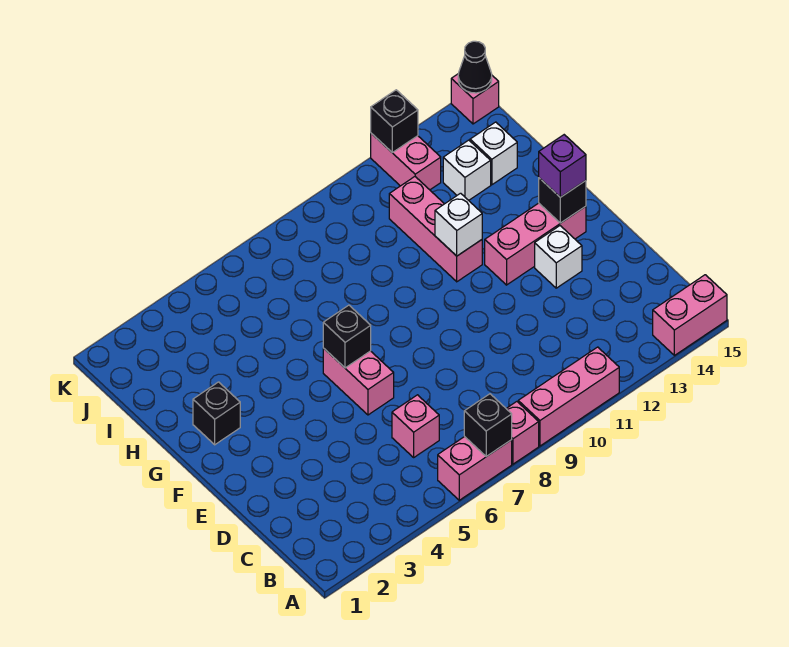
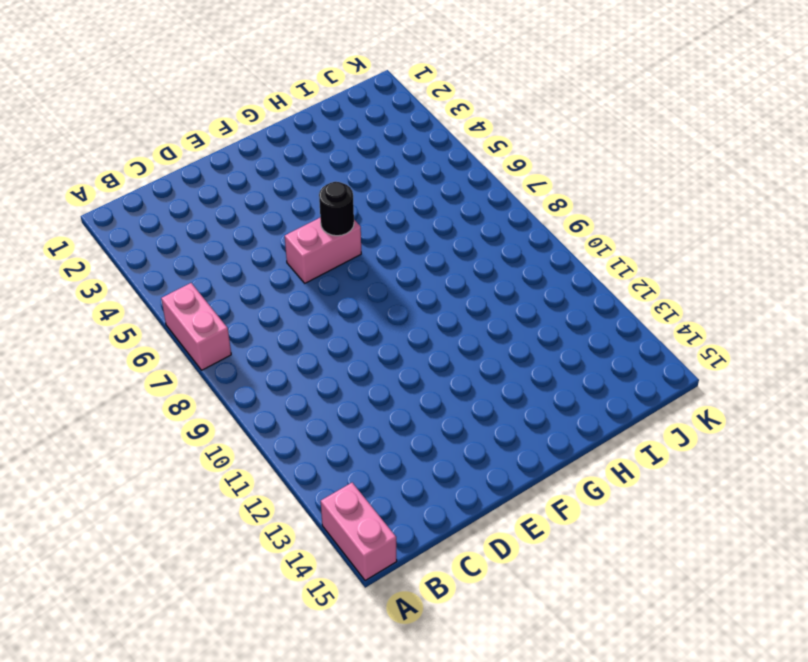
black 1x1 round brick [319,182,354,236] -> black 1x1 brick [323,305,371,368]
none -> pink 1x1 brick [506,402,539,464]
none -> pink 1x3 brick [518,347,619,446]
none -> pink 1x1 brick [392,395,439,457]

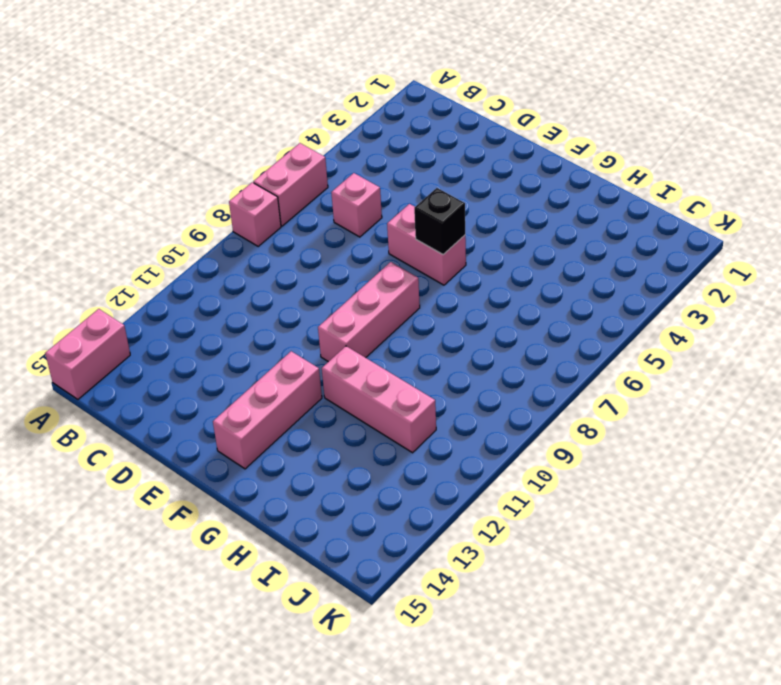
pink 1x3 brick [318,262,420,362] -> pink 1x3 brick moved to [518,347,619,446]
none -> white 1x1 brick [535,226,582,288]
none -> black 1x1 brick [193,382,240,445]
none -> white 1x1 brick [443,140,491,200]

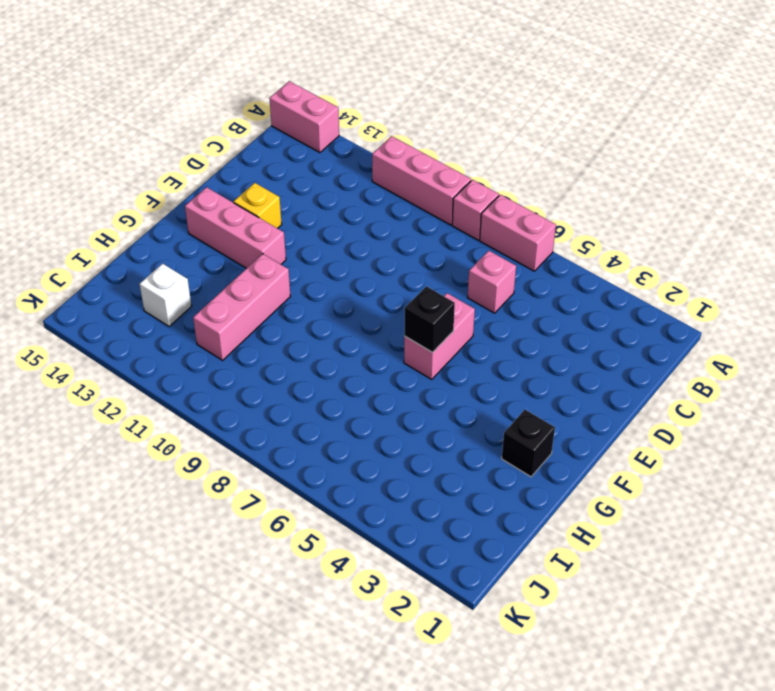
yellow 1x1 brick [234,183,282,229] -> white 1x1 brick [535,226,582,288]
none -> white 1x1 brick [470,122,517,185]
none -> pink 1x2 brick [371,133,441,190]
none -> pink 1x1 brick [451,74,499,124]

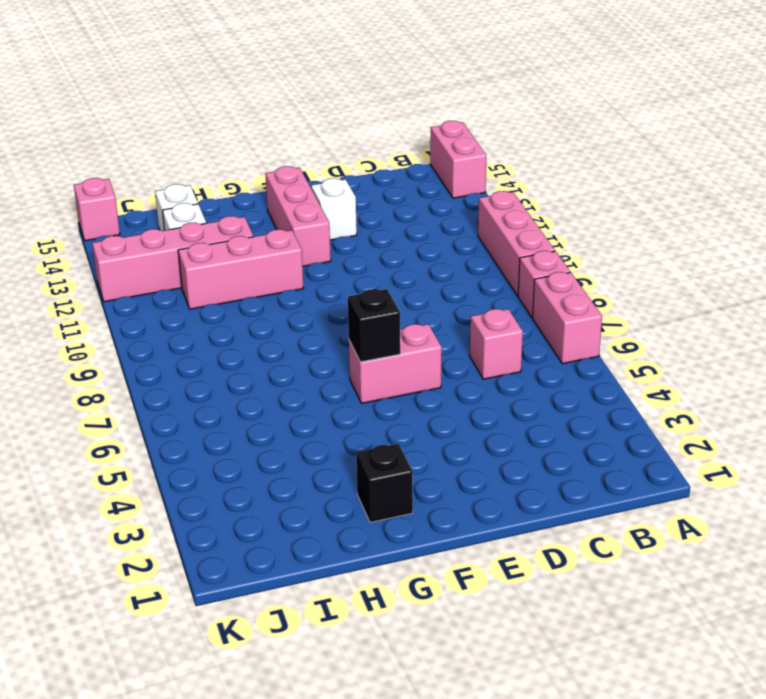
pink 1x4 brick [92,216,253,302] -> pink 1x2 brick [371,133,441,190]
none -> black 1x1 brick [464,394,512,456]
none -> black 1x1 brick [539,178,586,223]
none -> white 1x1 brick [435,193,482,256]

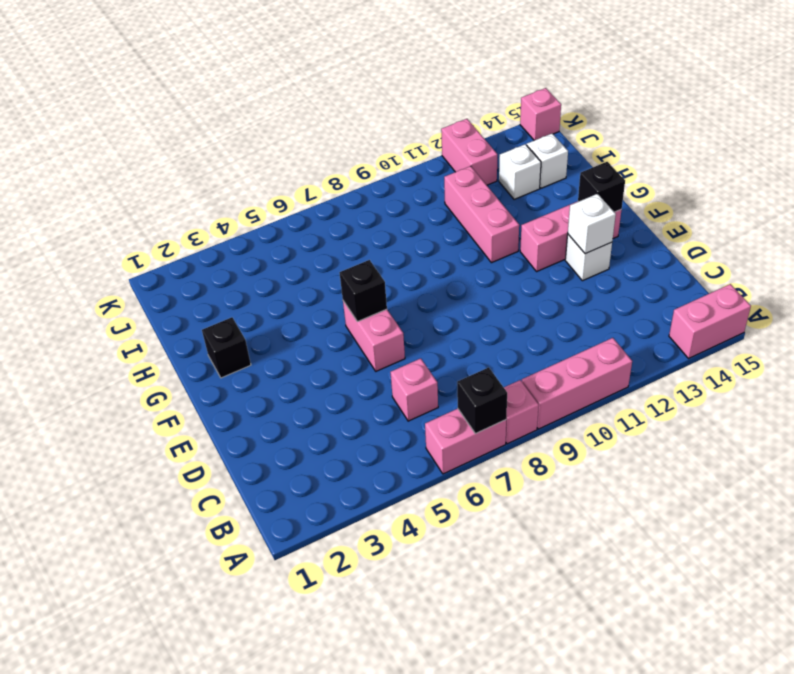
white 1x1 brick [568,194,616,254] -> white 1x1 brick moved to [435,193,482,256]
none -> black 1x1 brick [371,90,418,153]
none -> black 1x1 cone [458,41,492,93]
none -> purple 1x1 brick [539,135,586,197]

